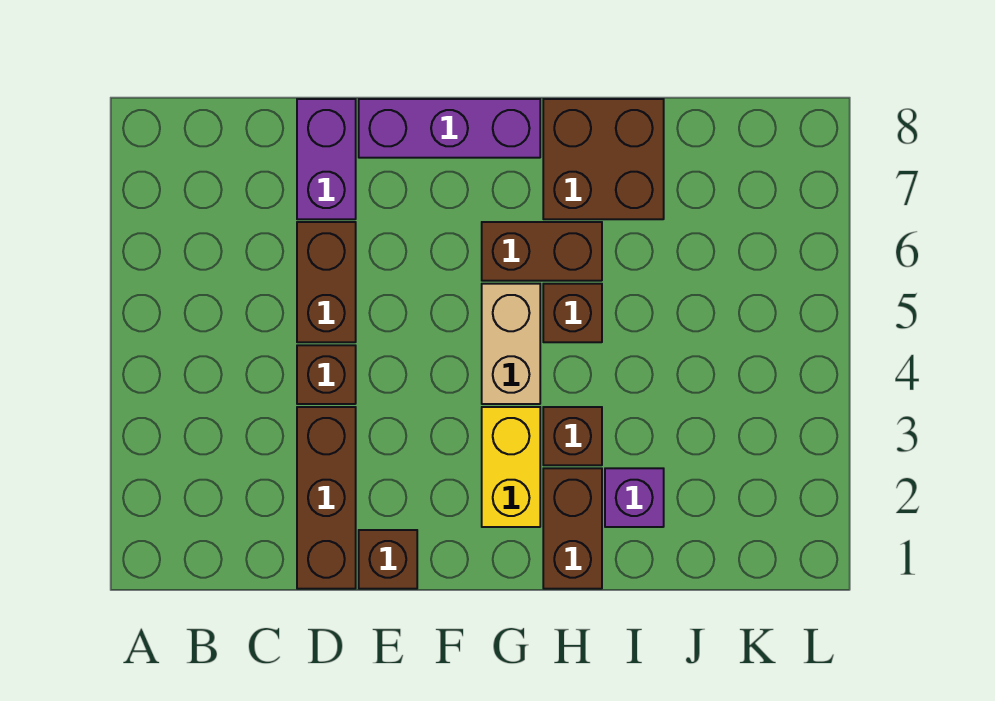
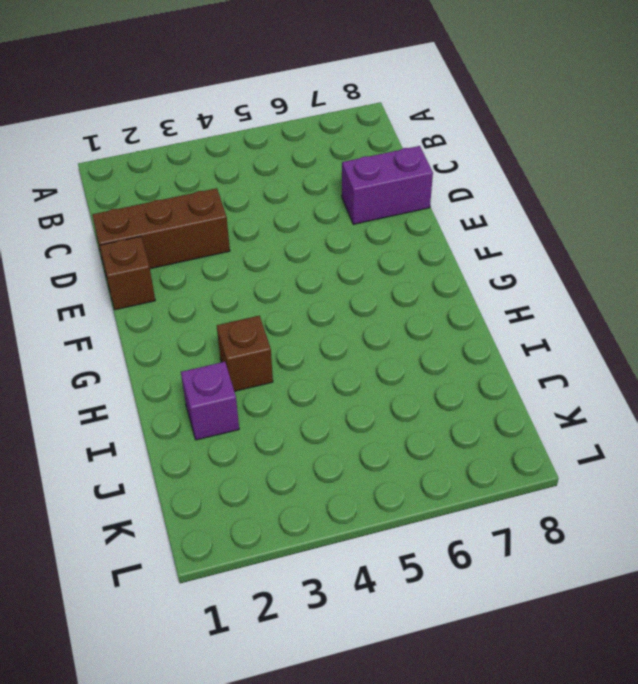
none -> brown 1x1 brick [297,345,356,404]
none -> brown 1x2 brick [297,222,356,342]
none -> purple 1x3 brick [359,99,540,158]

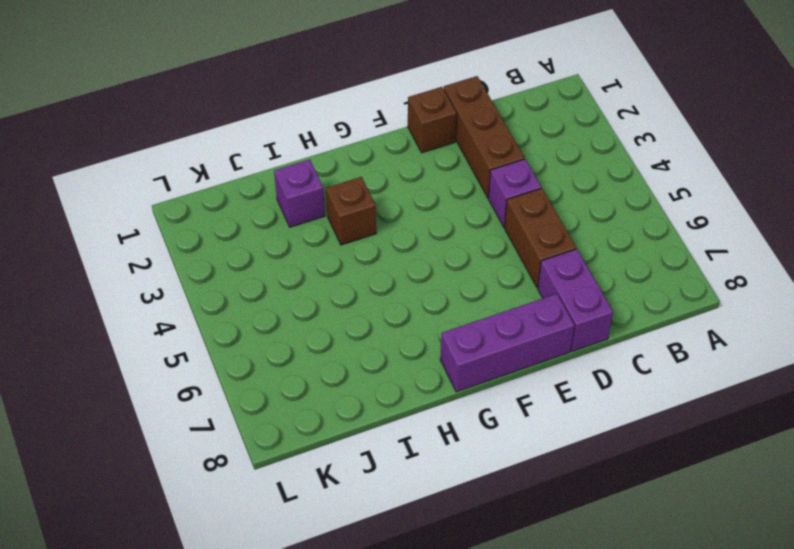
purple 1x1 brick [488,159,541,227] -> brown 1x1 brick [297,345,356,404]
none -> yellow 1x2 brick [482,407,540,527]
none -> tan 1x2 brick [482,284,540,404]
none -> brown 1x2 brick [482,222,602,281]

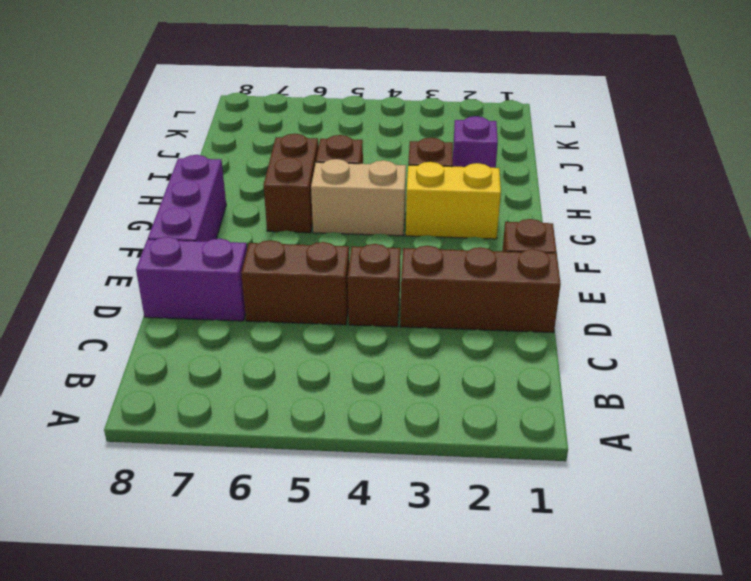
none -> brown 1x2 brick [543,468,602,589]
none -> brown 2x2 brick [543,99,664,219]

